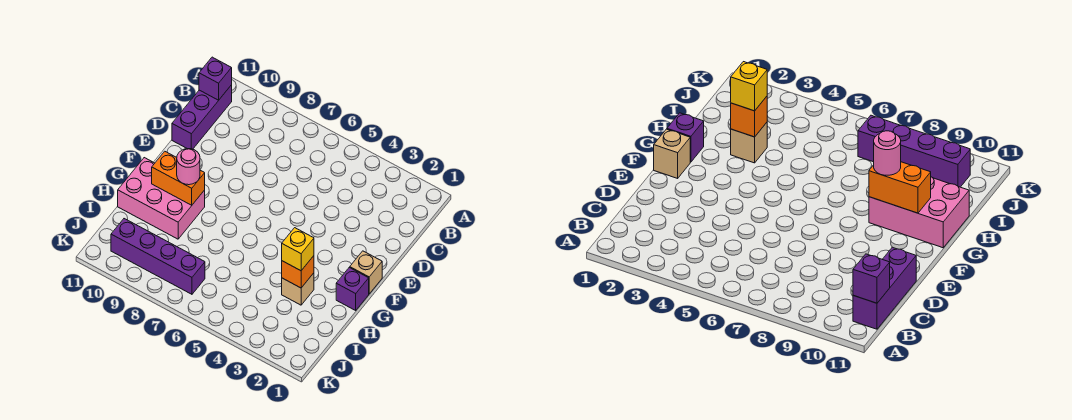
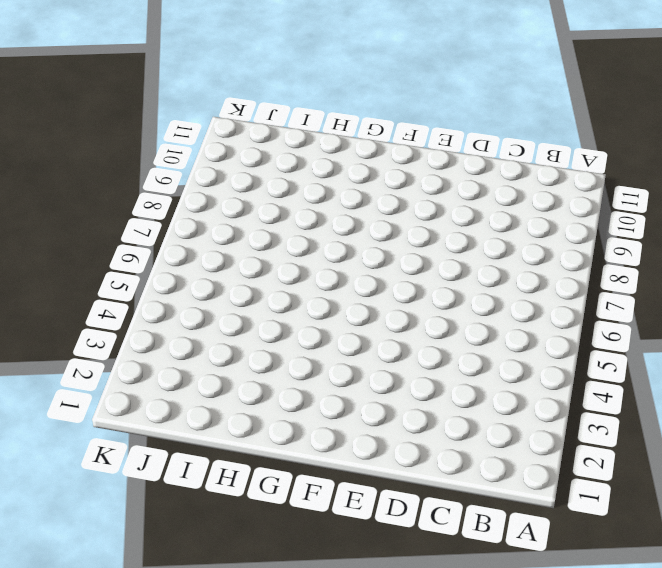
none -> purple 1x3 brick [172,85,232,149]
none -> tan 1x1 brick [350,251,382,294]

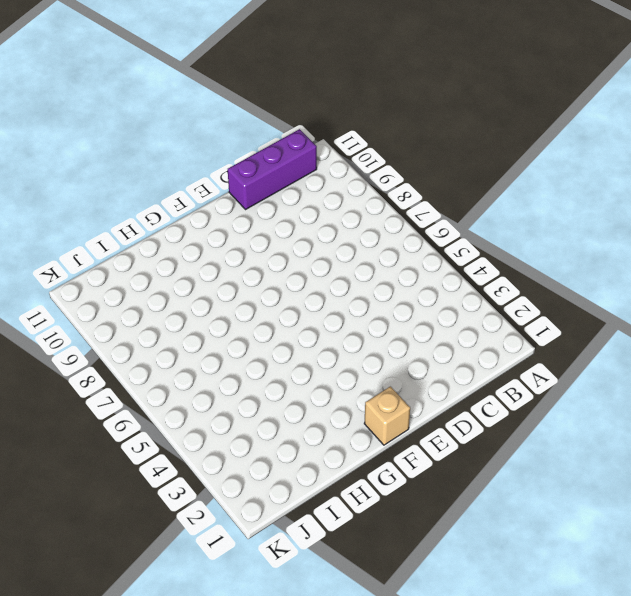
none -> purple 1x1 brick [336,267,369,310]
none -> pink 2x3 brick [118,158,205,239]

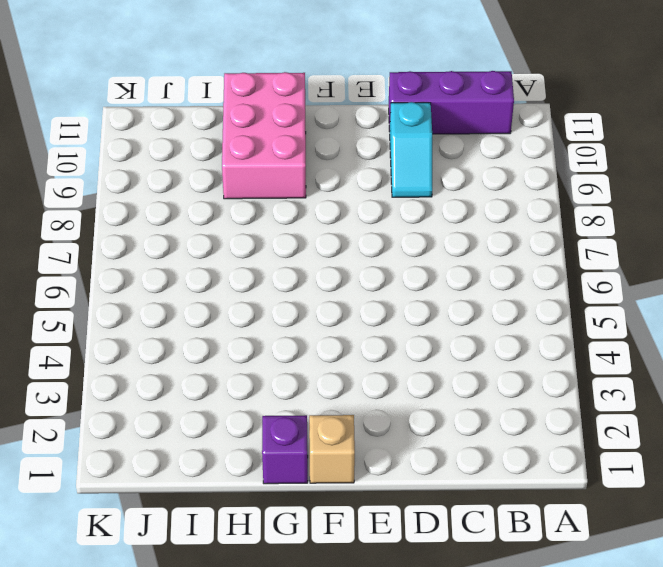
cyan 1x2 slope [390,102,432,197] -> none
none -> tan 1x1 brick [282,273,314,305]
none -> purple 1x4 brick [111,219,205,294]

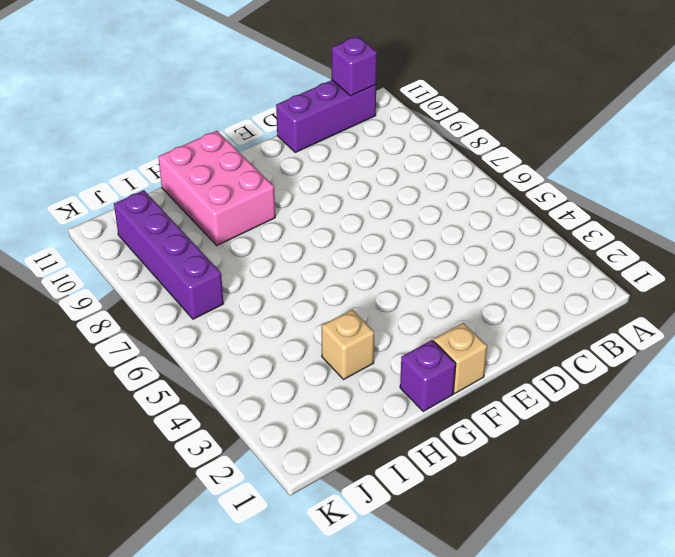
none -> orange 1x2 brick [152,151,205,205]
none -> orange 1x1 brick [282,256,314,288]

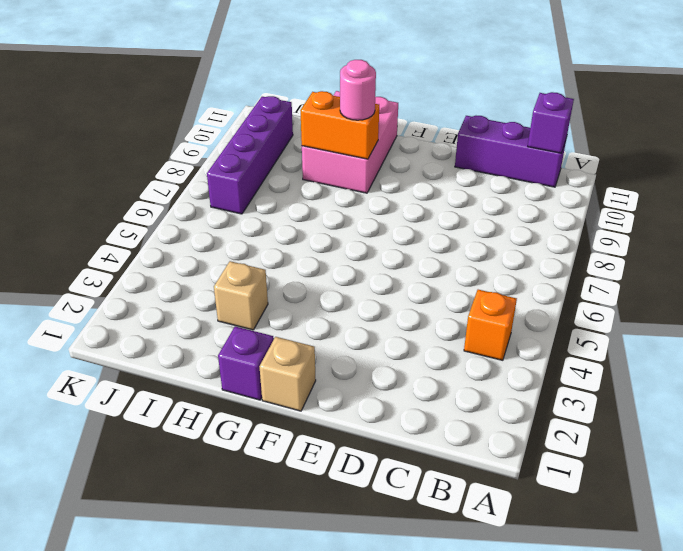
orange 1x1 brick [464,290,517,360] -> orange 1x1 brick moved to [282,256,314,288]
orange 1x2 brick [300,91,379,159] -> orange 1x2 brick turned to [152,151,205,205]
none -> yellow 1x1 brick [282,228,314,271]

